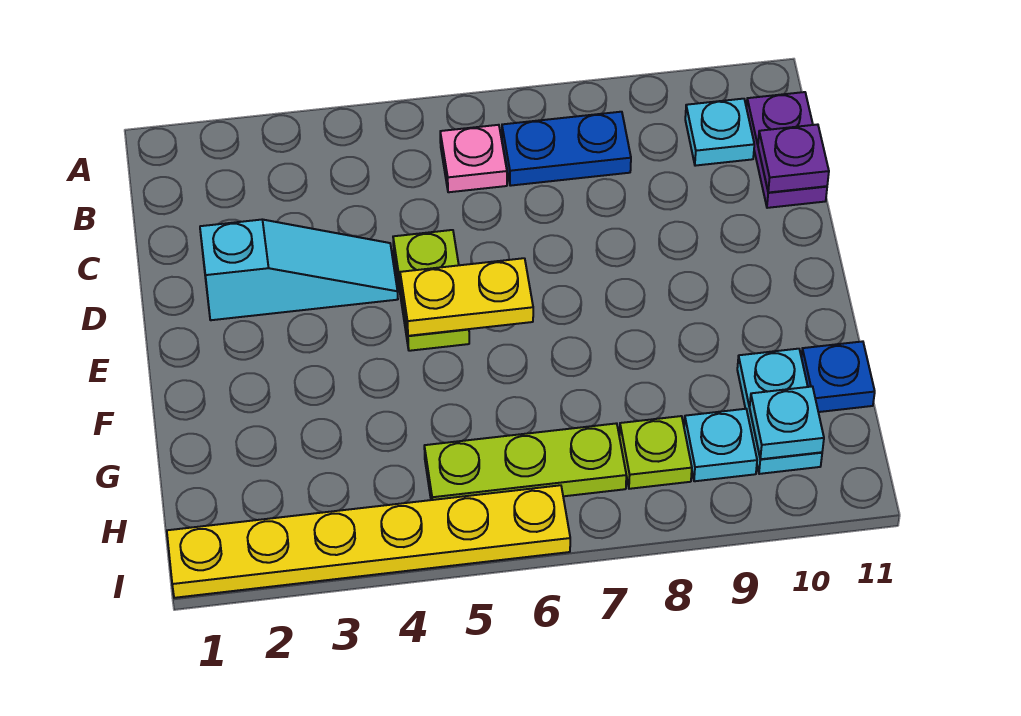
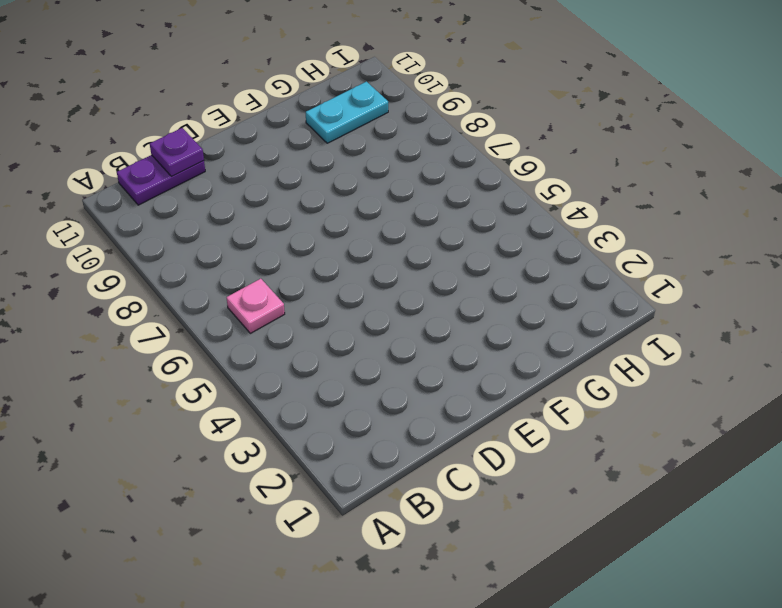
none -> blue 1x2 plate [502,112,631,186]
none -> cyan 1x1 plate [685,99,754,166]
none -> cyan 1x3 slope [200,220,398,320]

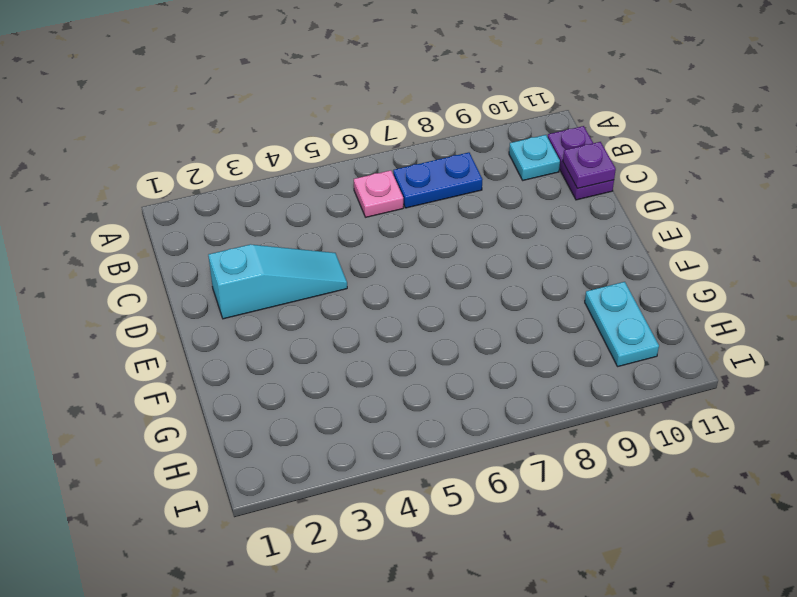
none -> lime 1x2 plate [393,230,469,351]
none -> blue 1x1 plate [801,341,875,412]
none -> lime 1x3 plate [424,423,626,500]

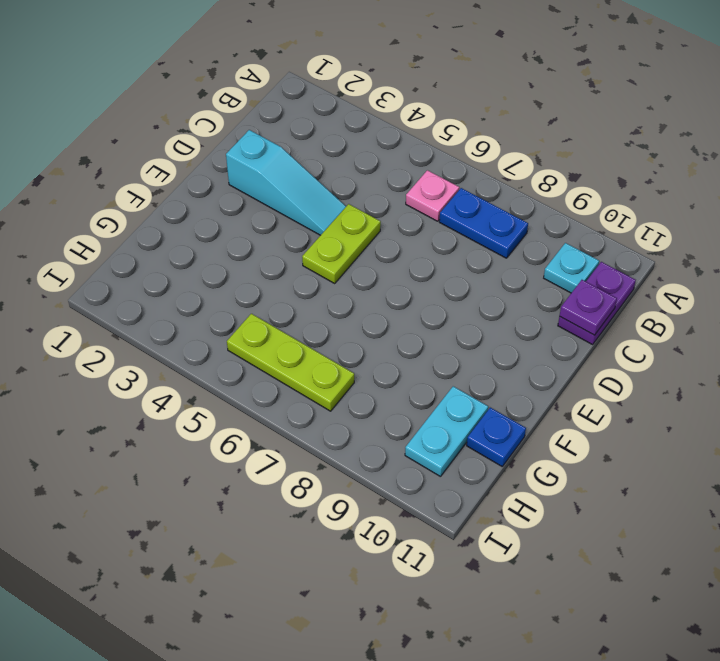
none -> lime 1x1 plate [619,416,692,489]
none -> cyan 1x1 plate [684,409,757,481]
none -> yellow 1x6 plate [167,485,570,598]

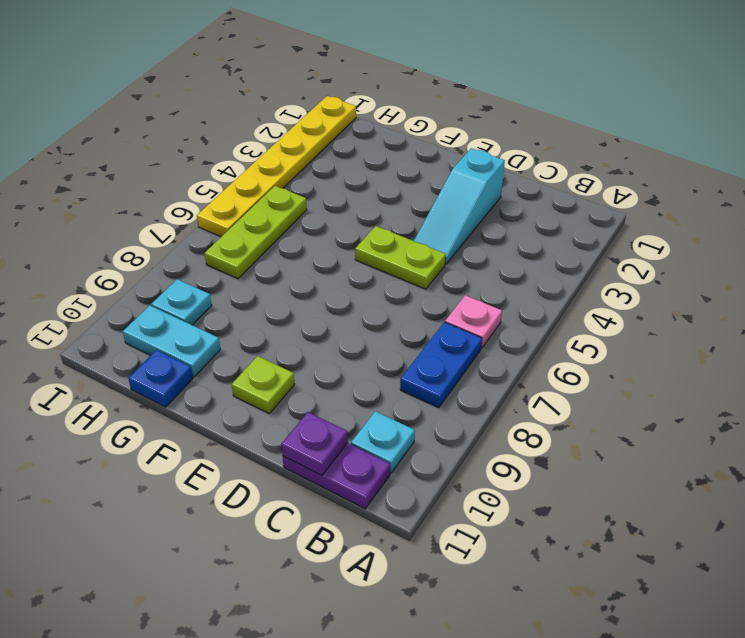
lime 1x1 plate [232,356,295,413] -> lime 1x1 plate moved to [619,416,692,489]
none -> yellow 1x2 plate [400,258,533,336]
none -> cyan 1x1 plate [750,387,824,459]

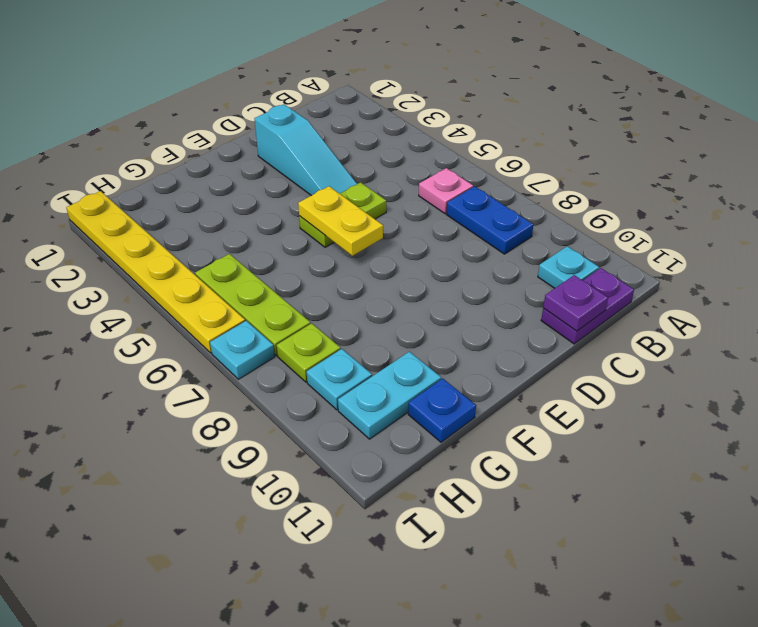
cyan 1x1 plate [210,321,275,379] -> cyan 1x1 plate moved to [750,387,824,459]

